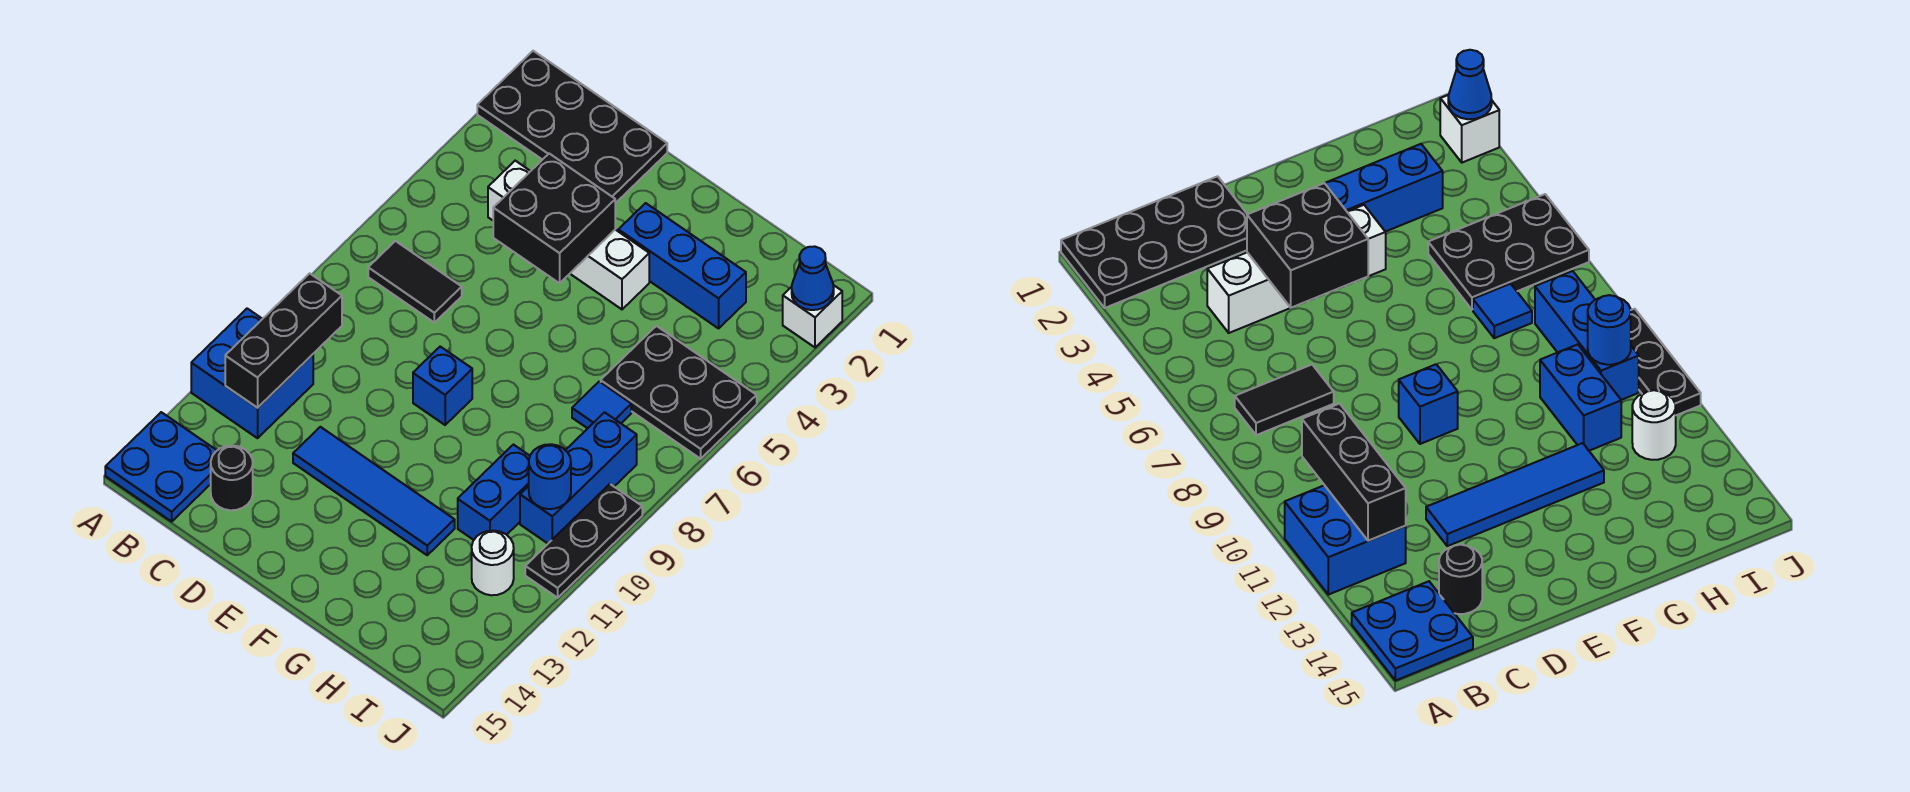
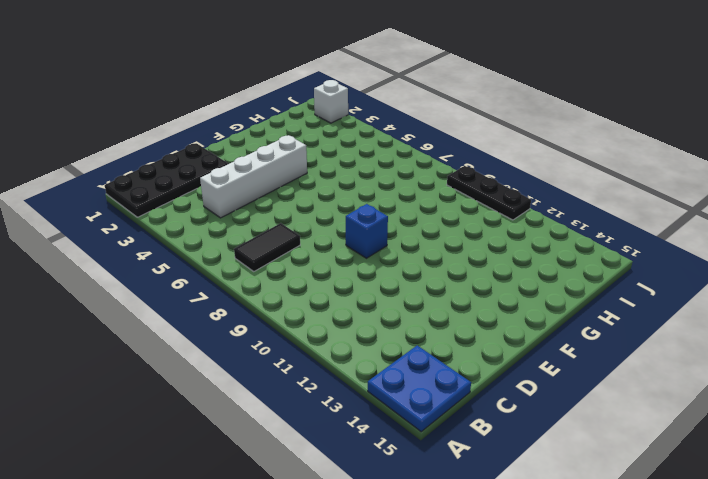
none -> blue 2x2 brick [191,309,313,438]
none -> black 1x1 round brick [211,446,253,510]
none -> blue 1x4 tile [293,427,455,555]

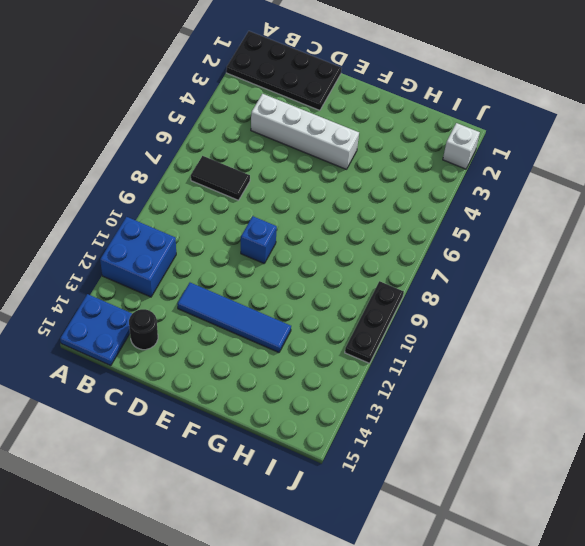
none -> blue 1x3 brick [618,203,746,328]
none -> black 2x3 plate [601,326,757,459]
none -> blue 1x1 tile [572,382,631,428]

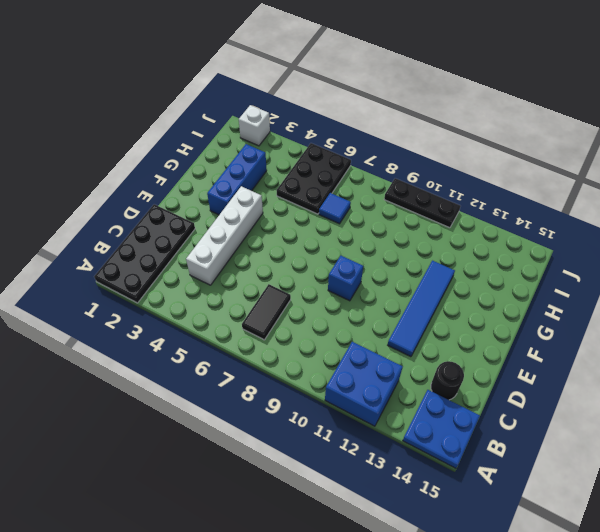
none -> blue 1x2 brick [458,445,530,540]
none -> blue 1x3 brick [520,412,637,543]
none -> white 1x1 round brick [472,531,514,595]

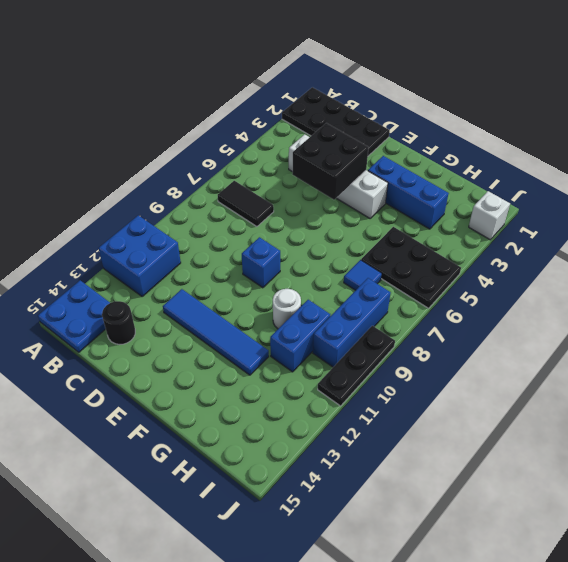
white 1x1 round brick [273,289,301,329] -> white 1x1 round brick moved to [472,531,514,595]
none -> black 1x3 brick [225,273,342,408]
none -> blue 1x1 round brick [529,444,571,509]
none -> blue 1x1 cone [792,246,834,310]

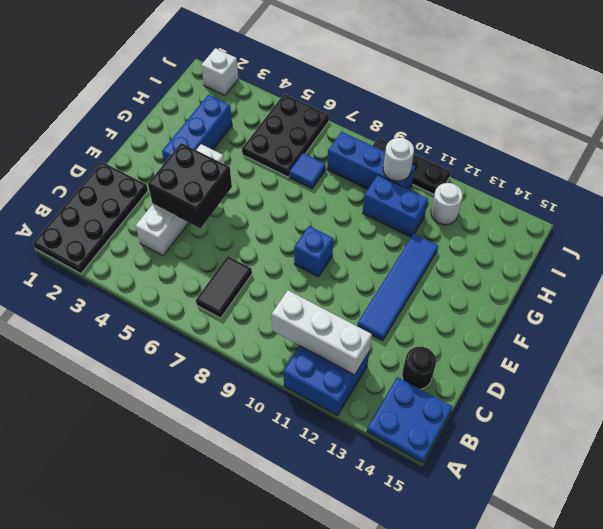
white 1x3 brick [272,290,372,375] -> black 1x3 brick [225,273,342,408]
white 1x1 round brick [383,138,414,181] -> blue 1x1 round brick [529,444,571,509]
none -> blue 1x1 cone [792,246,834,310]

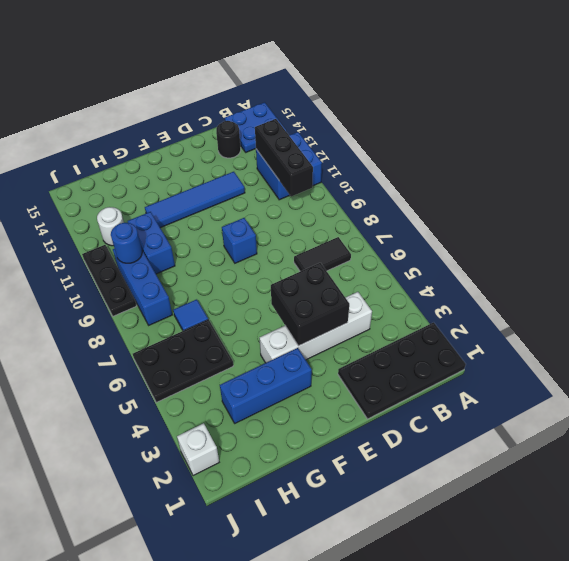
none -> blue 1x1 cone [792,246,834,310]

